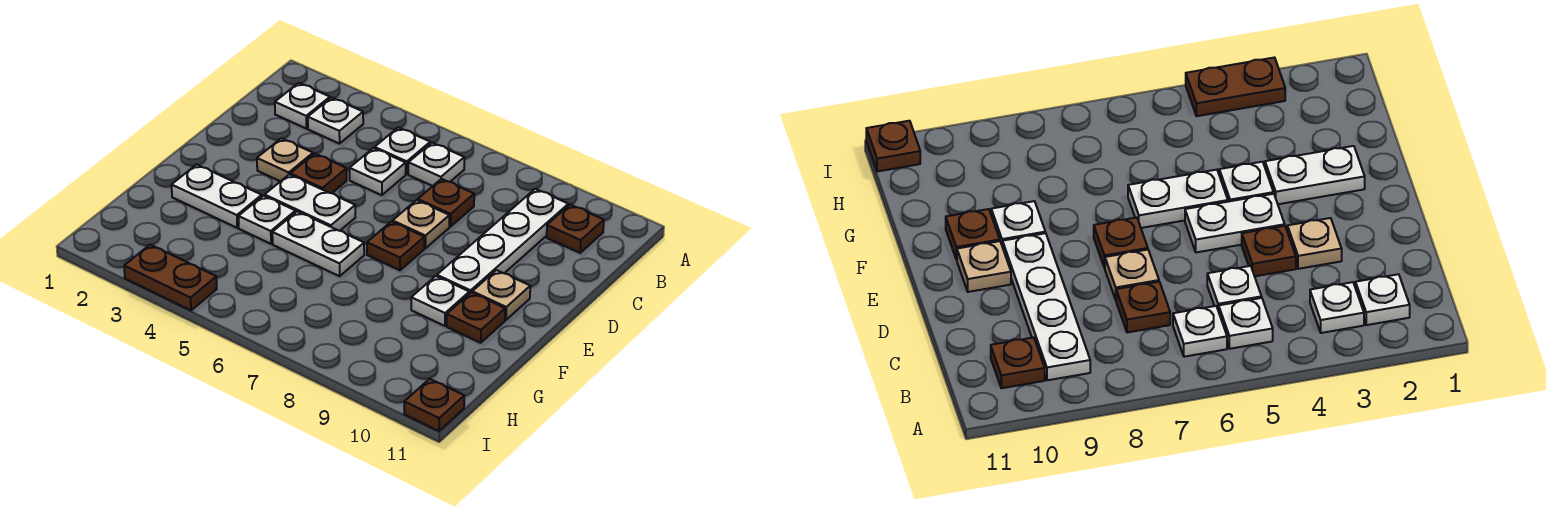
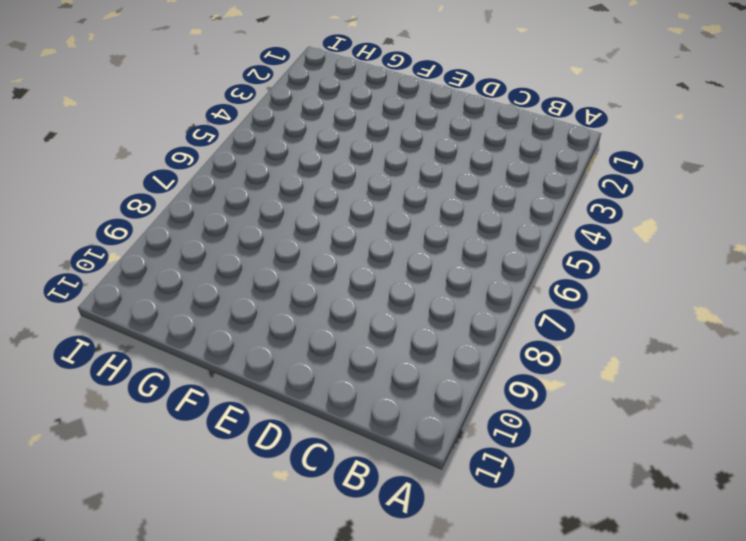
none -> white 1x1 plate [275,83,330,128]
none -> white 1x1 plate [308,98,363,144]
none -> white 1x1 plate [375,127,430,174]

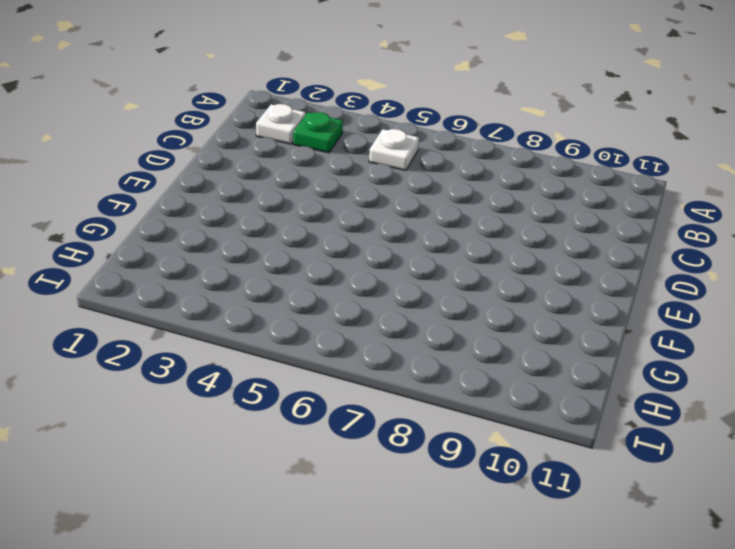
green 1x1 plate [293,112,343,153] -> white 1x1 plate [308,98,363,144]
none -> white 1x1 plate [408,143,464,186]
none -> white 1x4 plate [437,189,568,294]
none -> brown 1x1 plate [547,205,604,253]

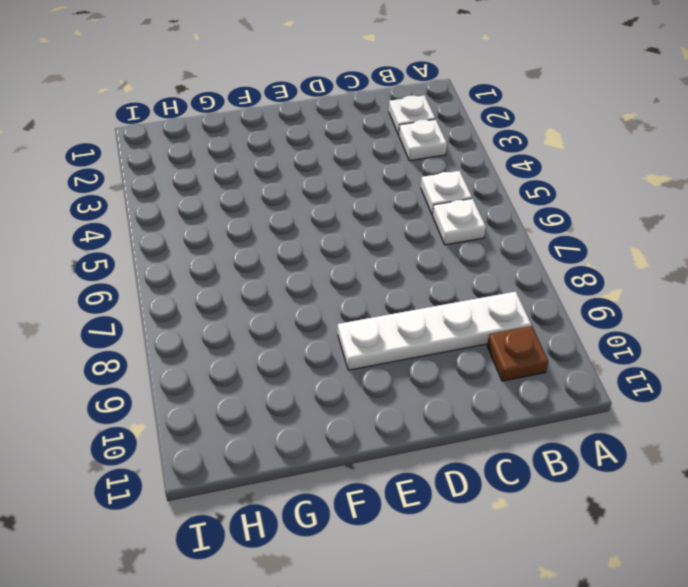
none -> white 1x1 plate [350,148,406,195]
none -> brown 1x1 plate [418,179,474,227]
none -> tan 1x1 plate [257,138,313,181]

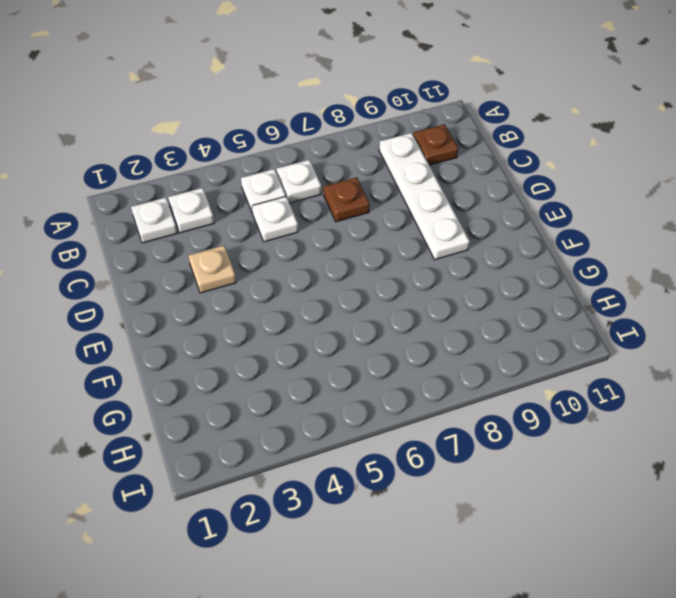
none -> brown 1x1 plate [290,154,347,193]
none -> tan 1x1 plate [393,200,449,248]
none -> white 1x2 plate [265,174,355,231]

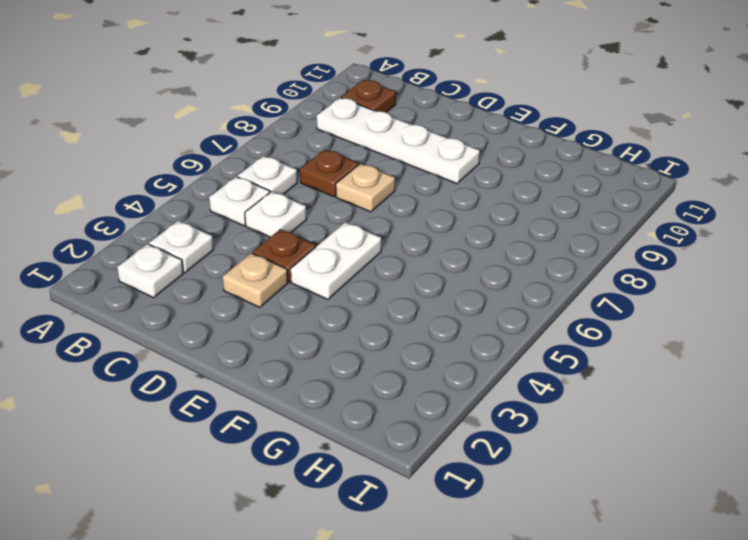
none -> brown 1x1 plate [367,222,424,270]
none -> tan 1x1 plate [472,270,530,320]
none -> white 1x2 plate [172,165,262,228]

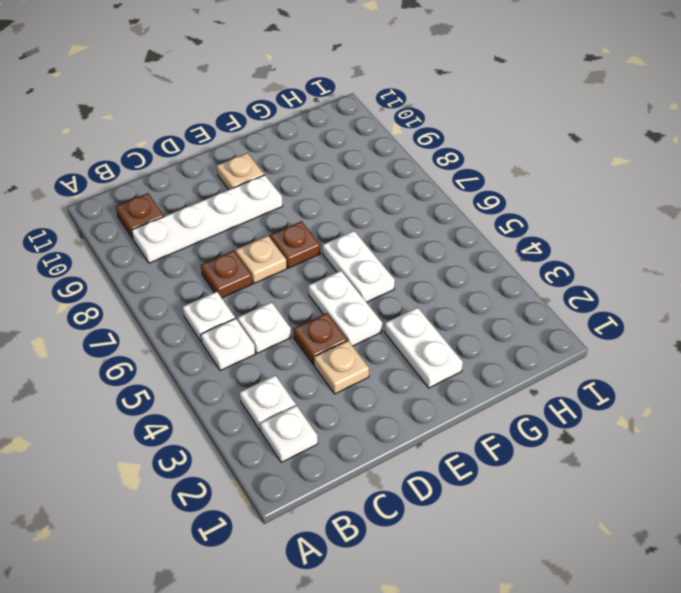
none -> white 1x1 plate [238,196,296,244]
none -> white 1x1 plate [411,276,469,326]
none -> brown 1x1 plate [447,293,505,343]

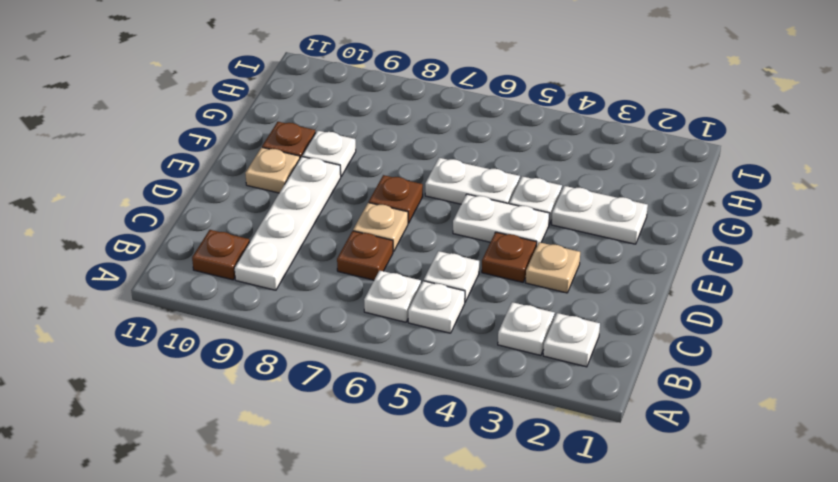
none -> brown 1x2 plate [124,245,217,310]
none -> brown 1x1 plate [404,379,464,431]

